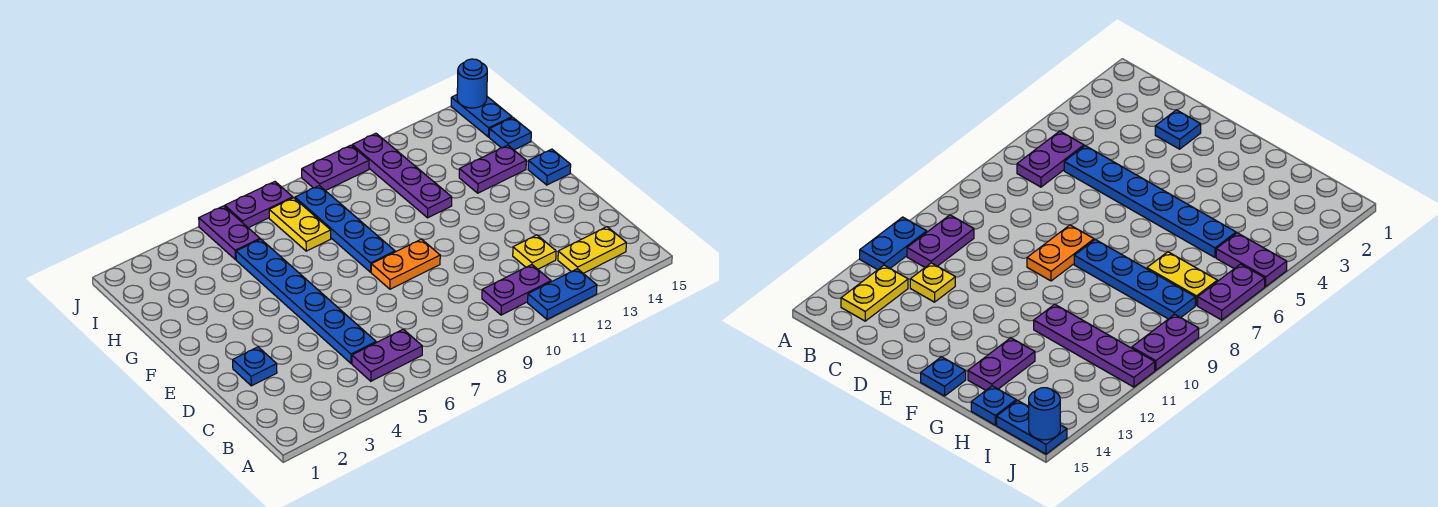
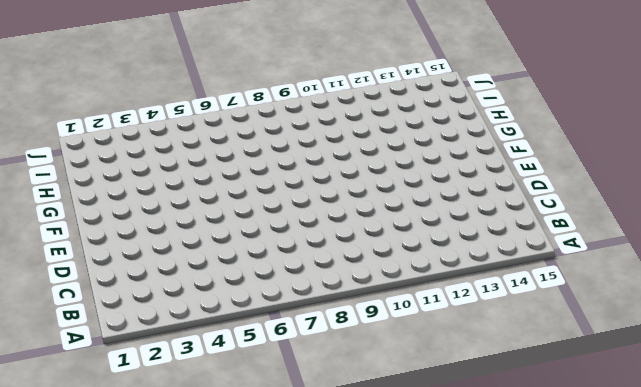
none -> blue 1x2 plate [528,269,597,319]
none -> purple 1x2 plate [352,329,422,381]
none -> purple 1x2 plate [482,265,551,315]

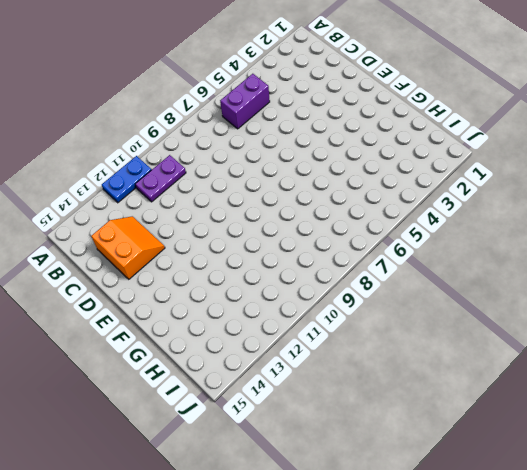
purple 1x2 brick [220,74,270,129] -> purple 1x2 plate [352,329,422,381]
orange 2x2 slope [91,216,165,279] -> none
none -> yellow 1x2 plate [558,227,626,273]
none -> blue 1x6 plate [236,239,376,363]
none -> yellow 1x1 plate [513,235,556,269]

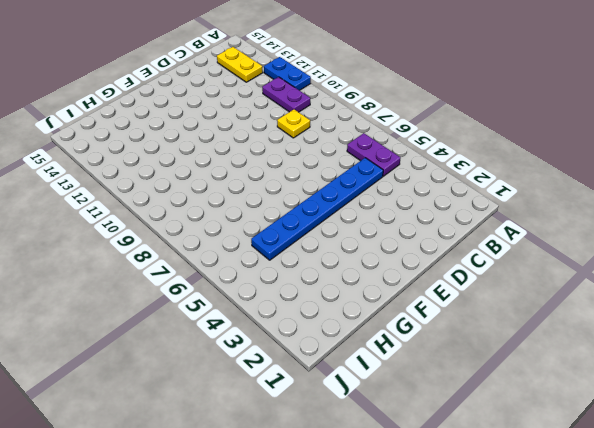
yellow 1x1 plate [277,109,310,138] -> yellow 1x1 plate moved to [513,235,556,269]
none -> blue 1x1 plate [233,347,277,386]
none -> orange 1x2 plate [371,239,440,289]
none -> blue 1x4 plate [295,186,395,272]

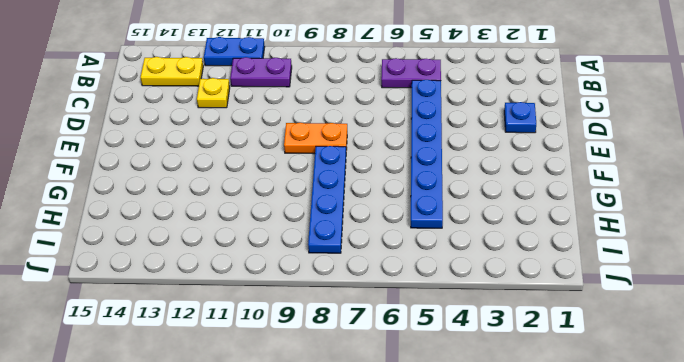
none -> blue 1x1 plate [528,149,571,185]
none -> purple 1x4 plate [352,133,452,218]
none -> purple 1x2 plate [459,145,526,193]

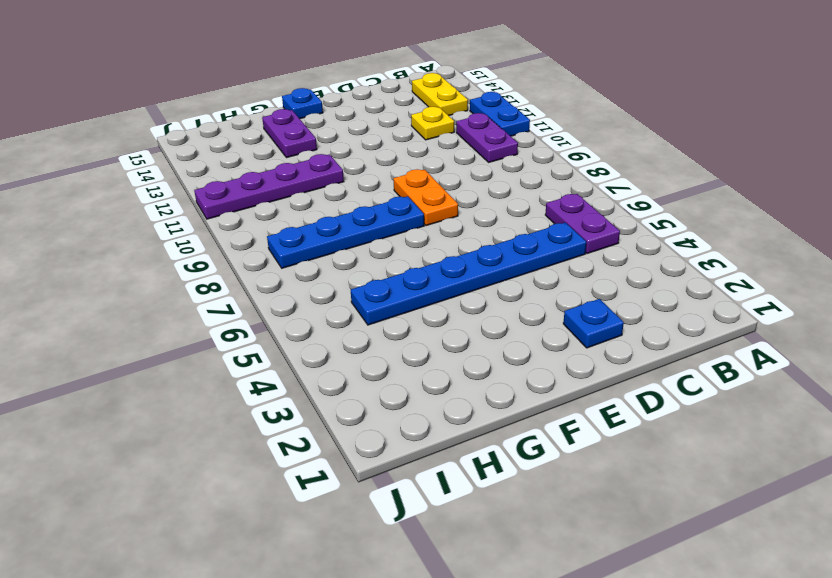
none -> yellow 1x2 plate [269,198,331,251]
none -> blue 1x1 plate [489,118,531,150]
none -> purple 1x2 plate [199,206,260,260]

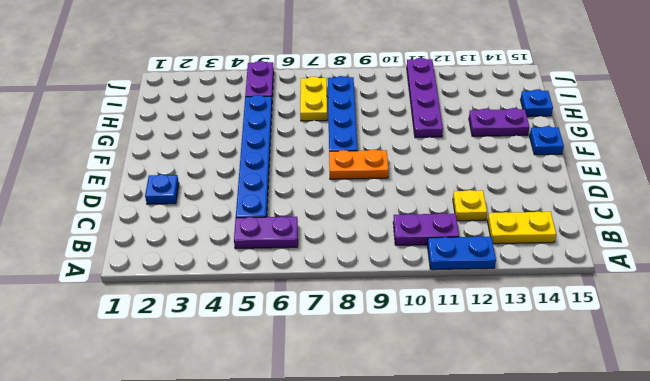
none -> blue 1x2 plate [451,95,512,137]
none -> purple 1x2 plate [225,182,293,228]
none -> purple 1x2 plate [302,145,369,191]

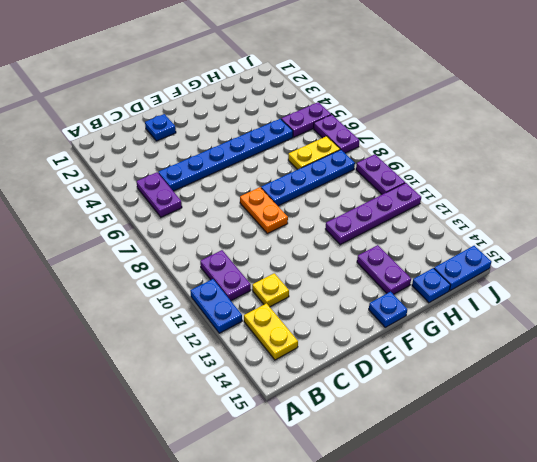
none -> blue 1x1 round brick [457,59,487,108]

